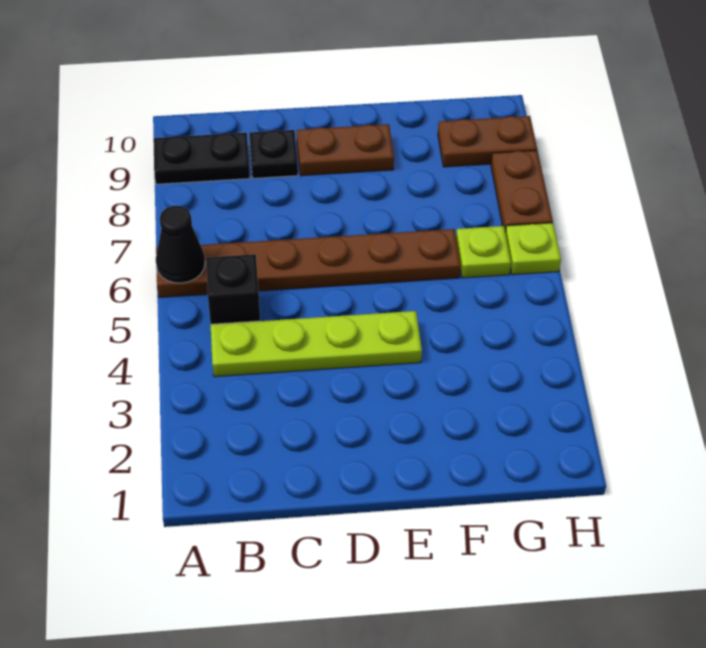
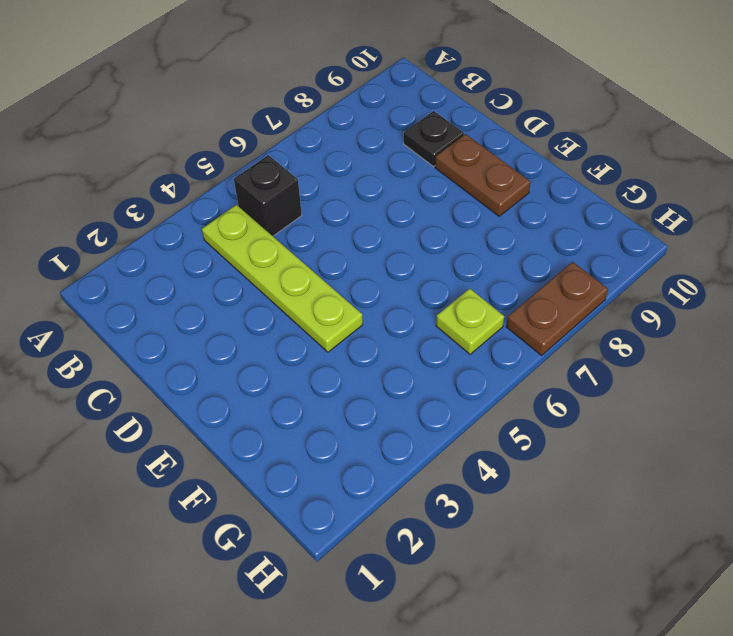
none -> brown 1x6 plate [156,229,461,297]
none -> black 1x2 plate [153,133,250,184]

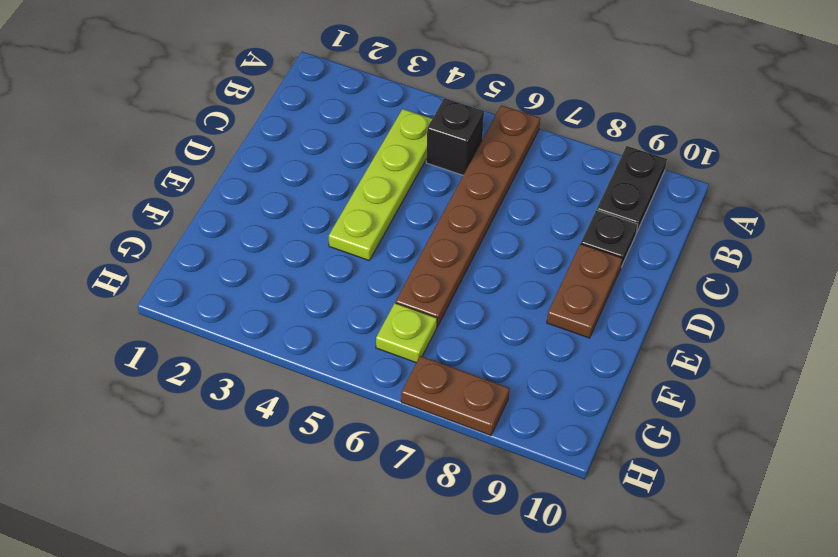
none -> brown 1x2 plate [438,116,537,167]
none -> lime 1x1 plate [505,223,561,275]

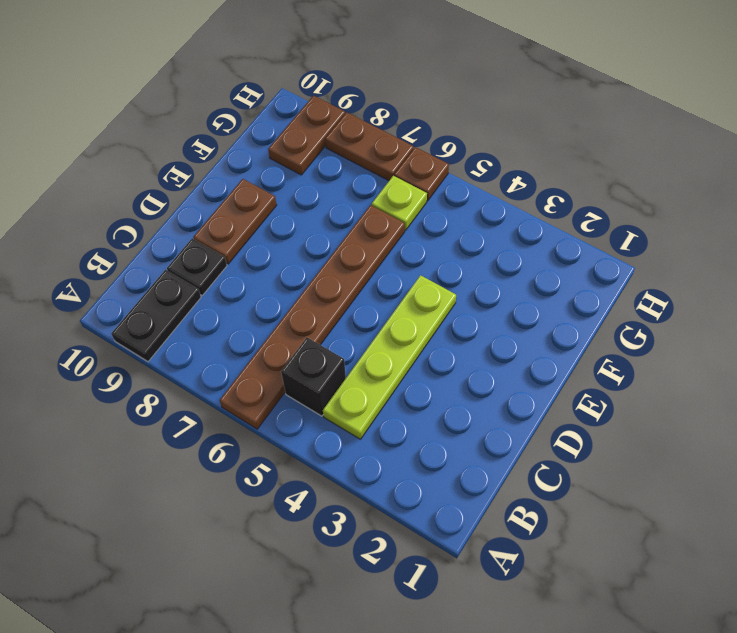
brown 1x1 plate [394,147,449,201] -> lime 1x1 plate [505,223,561,275]
none -> black 1x1 cone [156,206,205,283]

